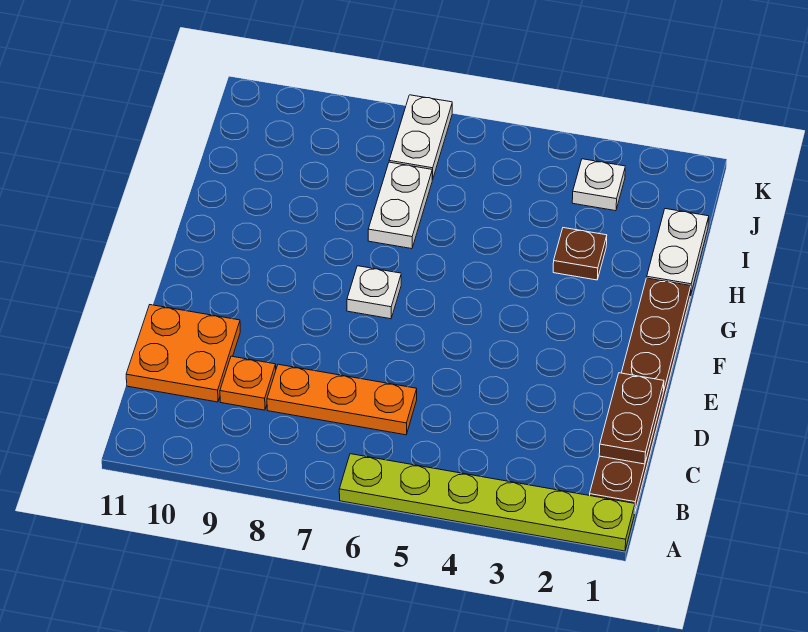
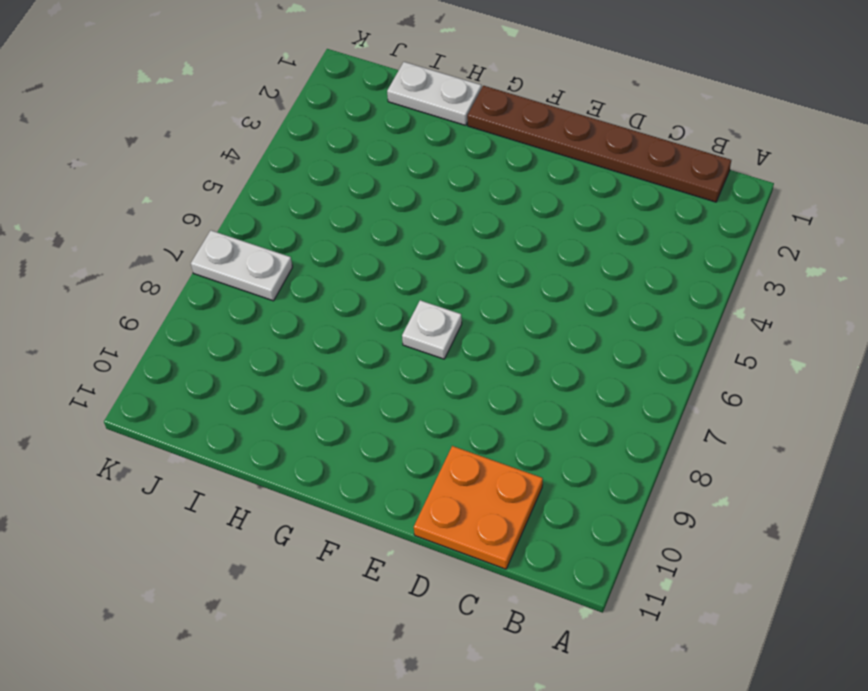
none -> lime 1x6 plate [339,454,635,551]
none -> orange 1x3 plate [267,364,417,435]
none -> orange 1x1 plate [220,356,276,410]

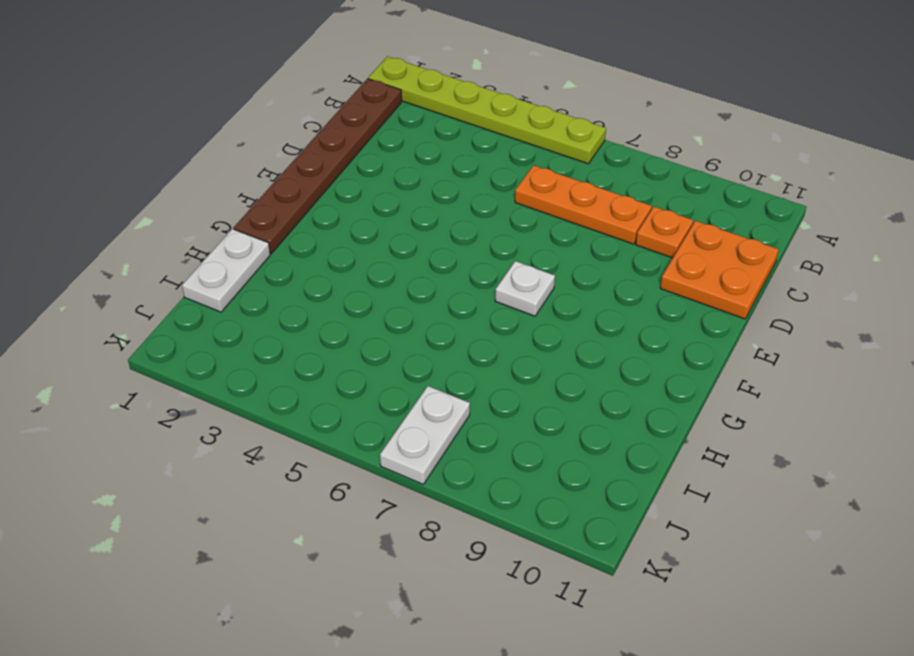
none -> brown 1x1 plate [553,228,607,280]
none -> white 1x2 plate [368,162,432,249]
none -> white 1x1 plate [572,159,625,211]

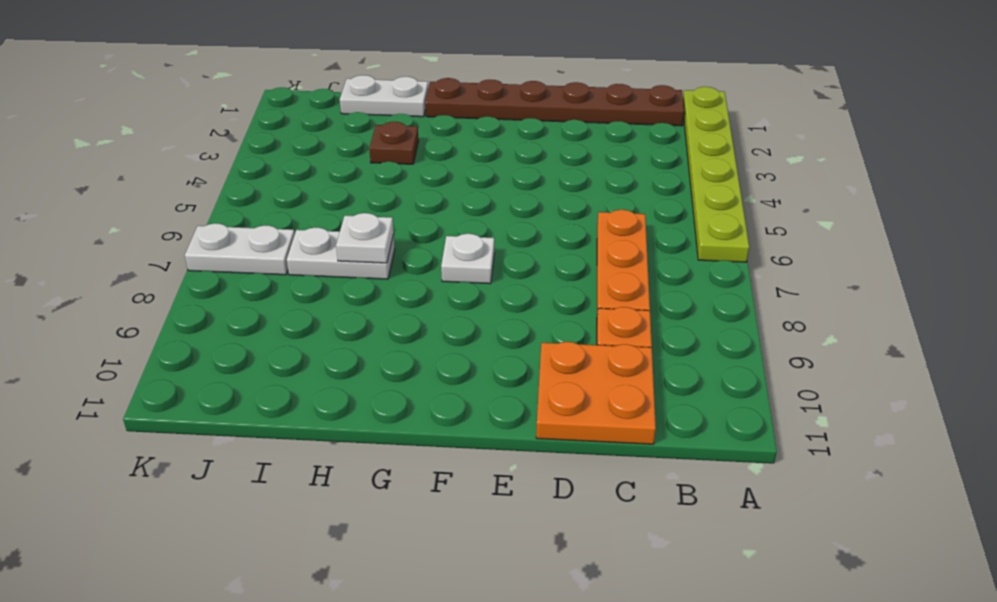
white 1x1 plate [336,213,394,263] -> white 1x1 plate moved to [572,159,625,211]
none -> brown 1x2 plate [599,373,664,464]

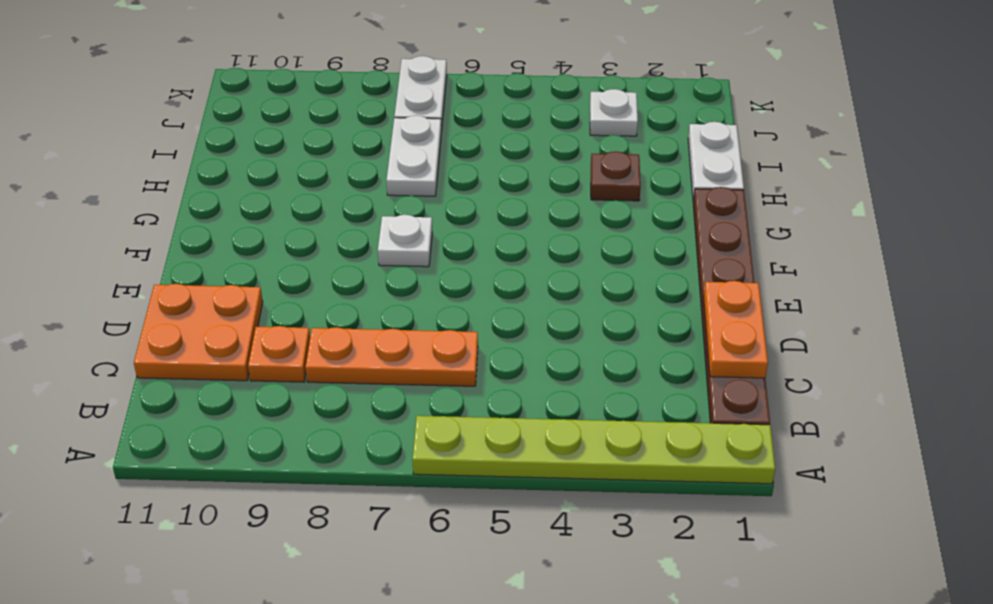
orange 1x2 plate [704,281,768,378] -> brown 1x2 plate [599,373,664,464]

